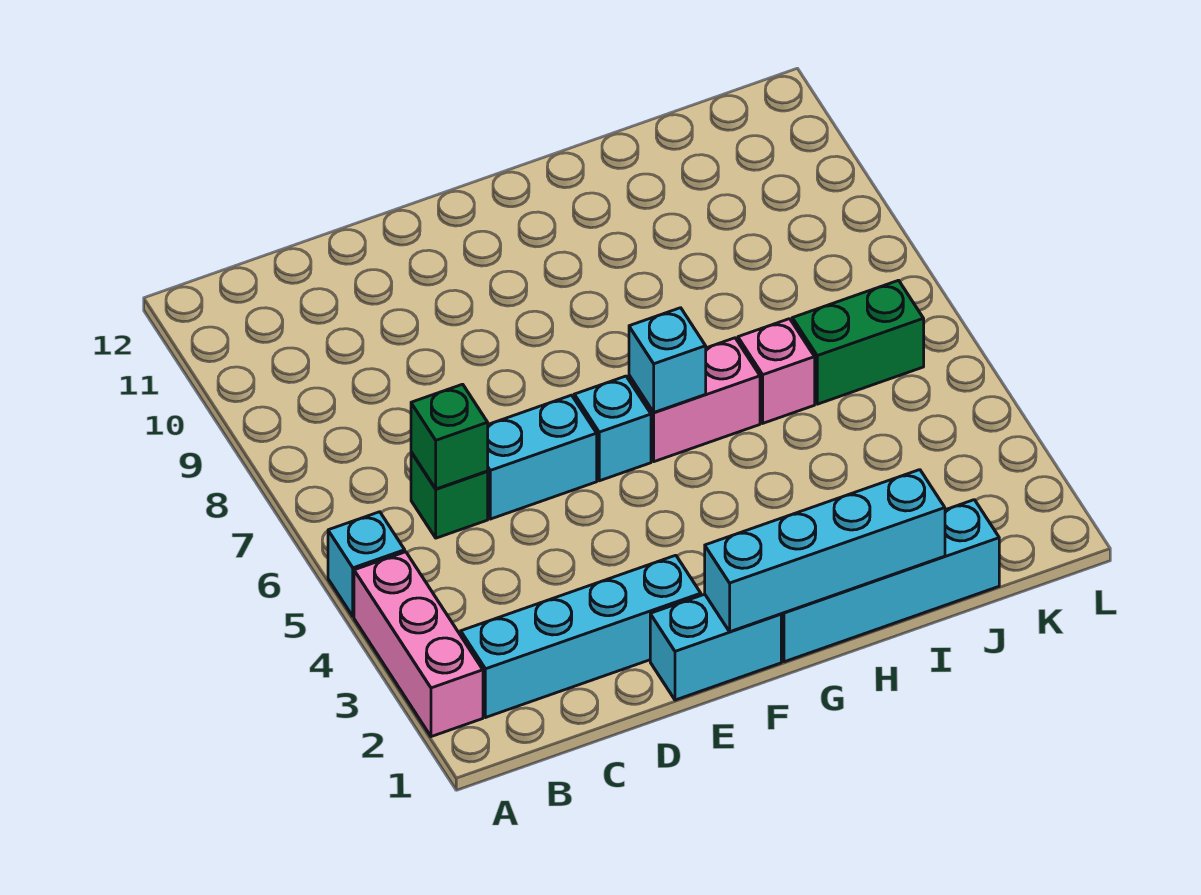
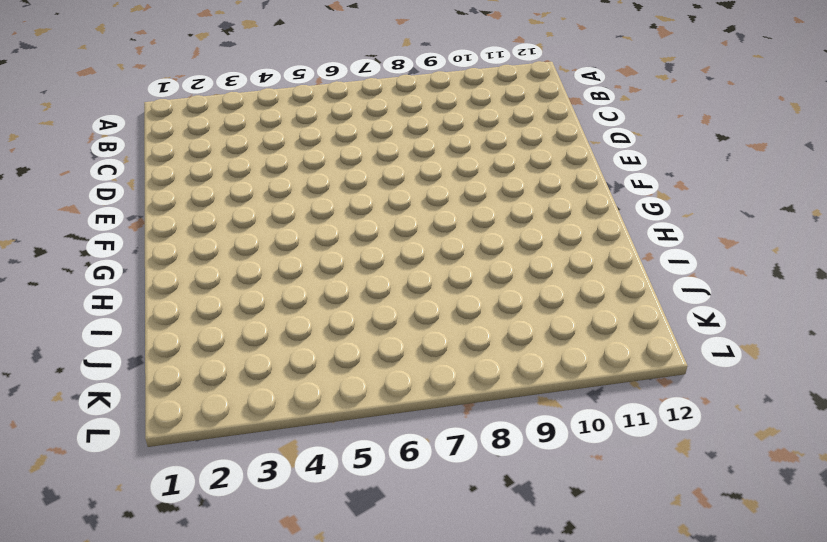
none -> pink 1x3 brick [354,552,483,737]
none -> cyan 1x1 brick [328,512,405,616]
none -> cyan 1x4 brick [461,555,701,717]

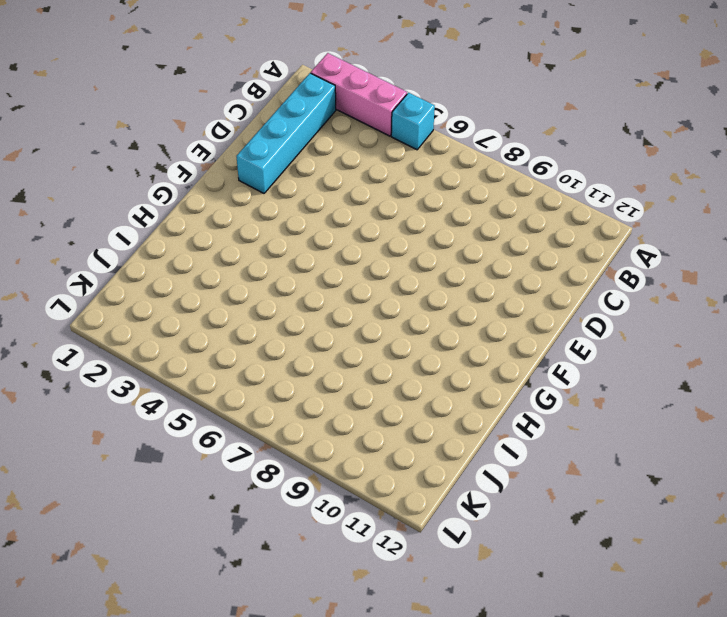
none -> green 1x1 brick [411,452,488,538]
none -> cyan 1x2 brick [487,395,597,519]
none -> cyan 1x2 brick [650,594,781,700]

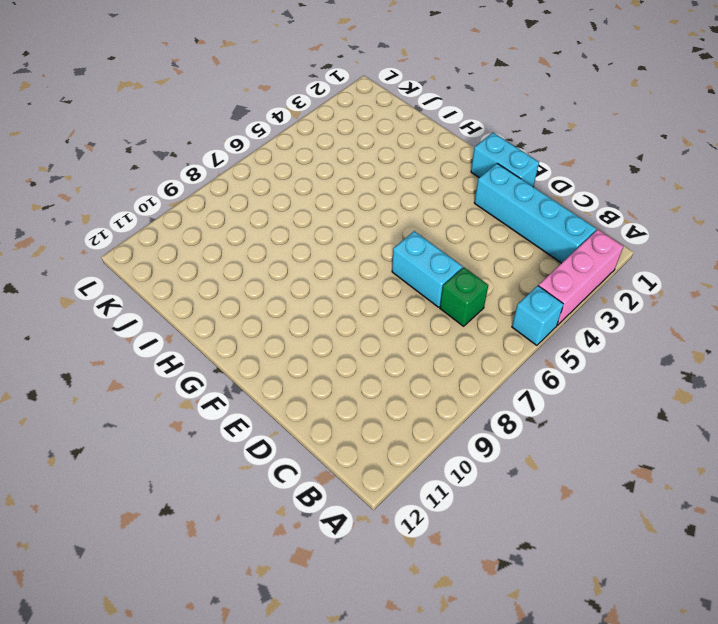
none -> cyan 1x1 brick [574,376,651,481]
none -> cyan 1x4 brick [781,500,999,662]
none -> pink 1x2 brick [629,338,760,462]

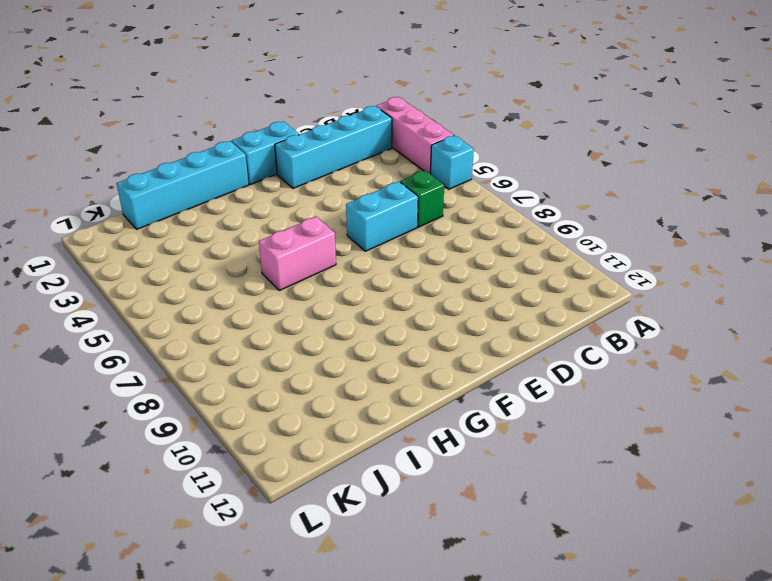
none -> cyan 1x1 brick [574,376,651,481]
none -> pink 1x1 brick [738,319,815,423]
none -> green 1x2 brick [792,280,924,404]

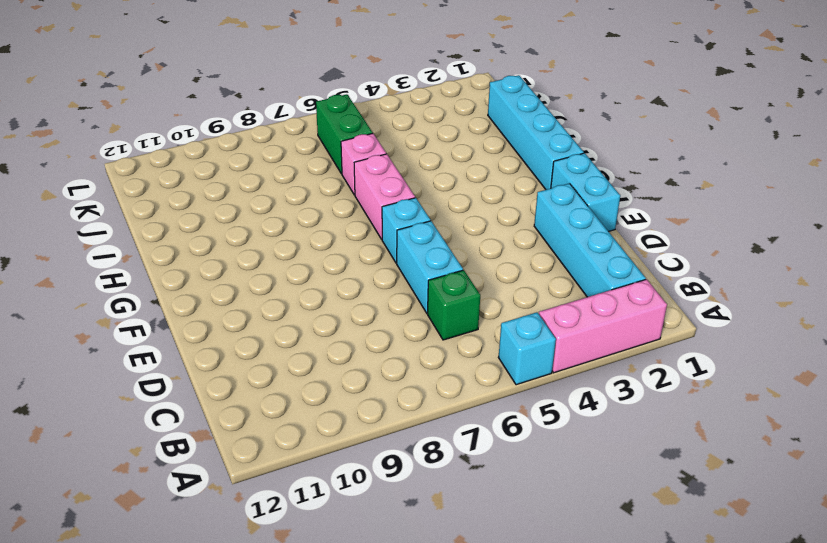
none -> green 1x1 brick [411,384,488,489]
none -> cyan 1x4 brick [705,470,945,632]
none -> cyan 1x1 brick [629,308,706,412]

